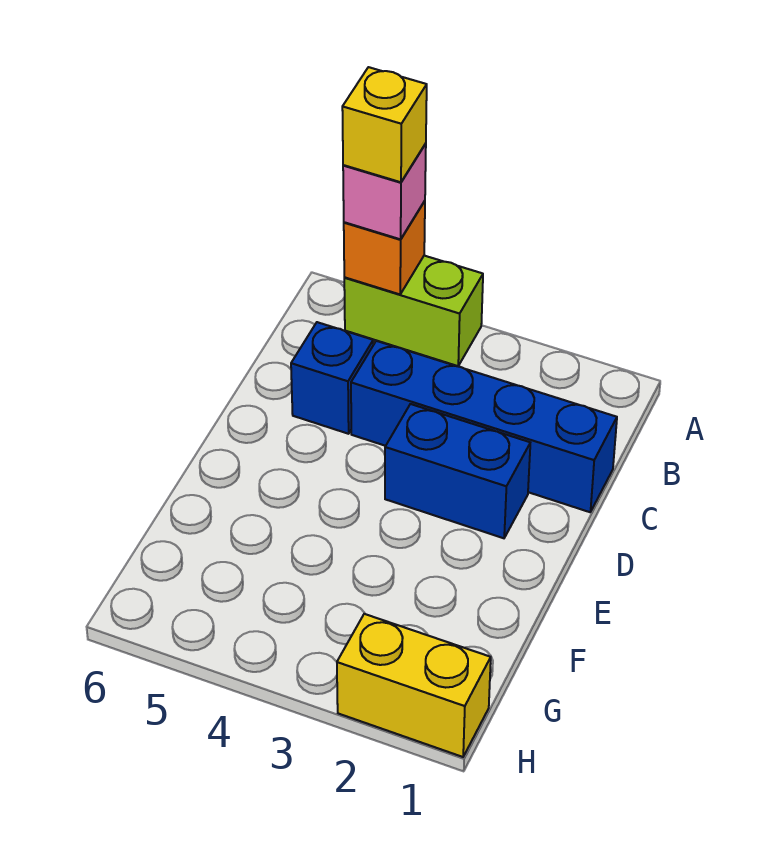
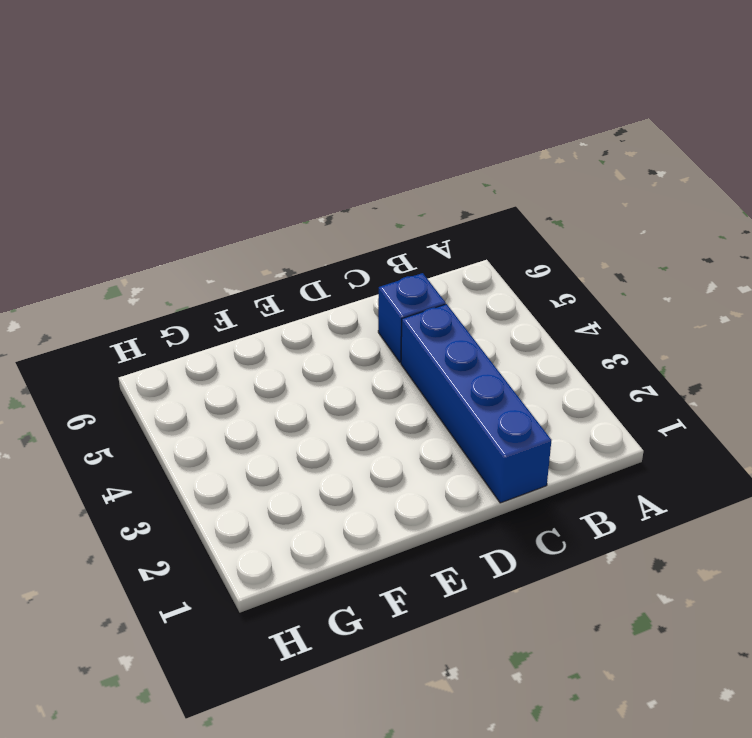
none -> lime 1x2 brick [344,256,483,366]
none -> blue 1x2 brick [385,404,530,538]

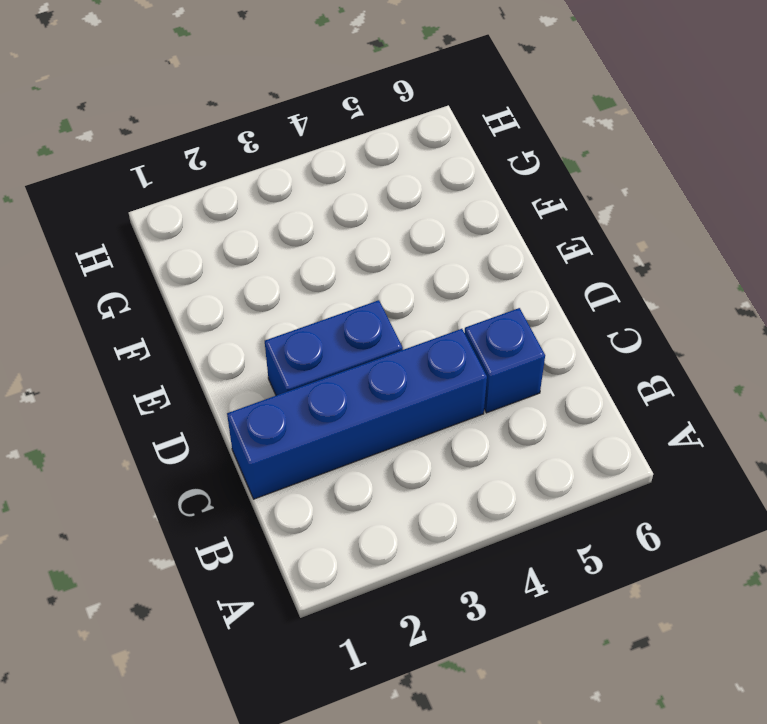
none -> lime 1x2 brick [344,256,483,366]
none -> yellow 1x2 brick [337,614,491,757]

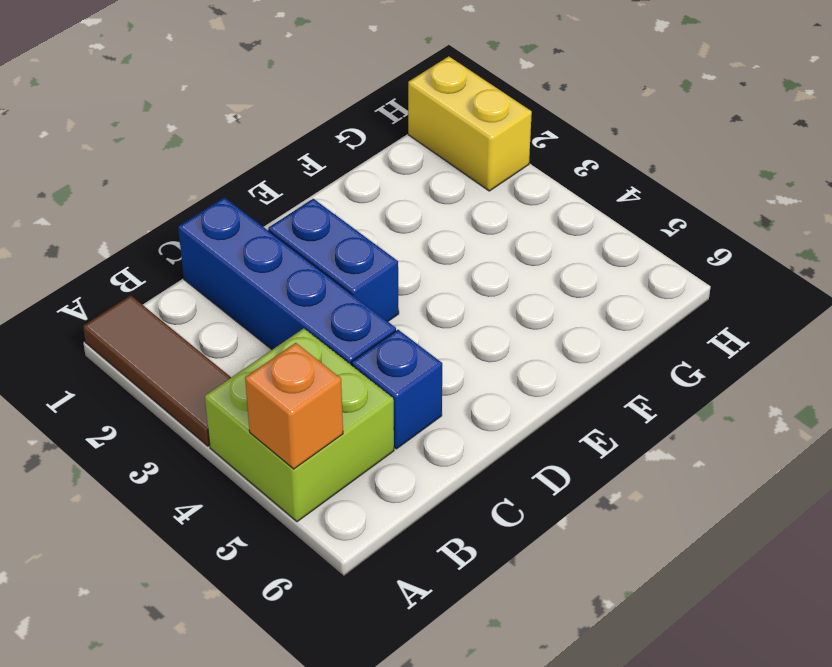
brown 1x3 tile [83,295,231,446] -> none
lime 2x2 brick [205,328,394,522] -> lime 1x2 brick [344,256,483,366]
none -> pink 1x1 brick [343,144,426,239]
none -> yellow 1x1 brick [342,67,427,182]

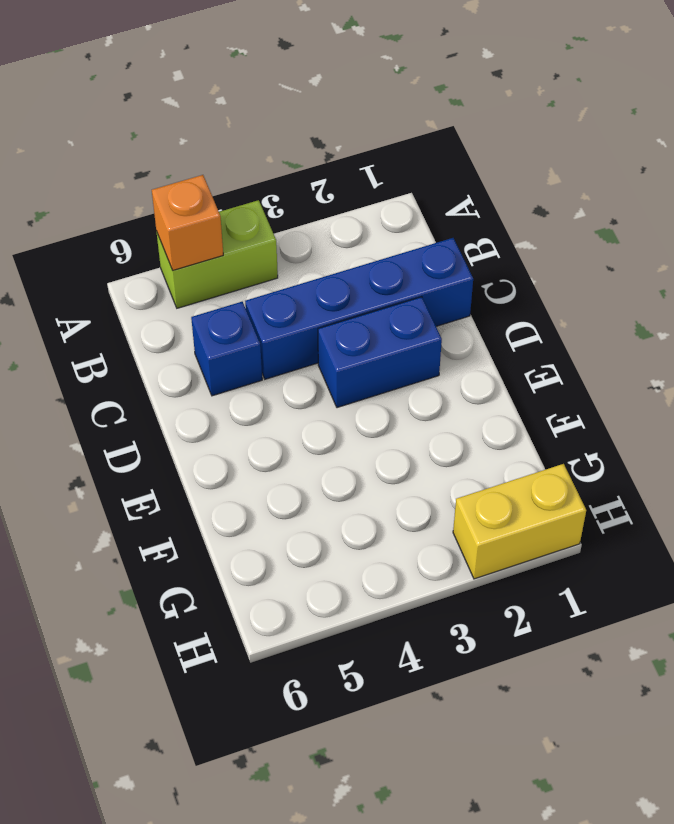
none -> pink 1x1 brick [343,144,426,239]
none -> yellow 1x1 brick [342,67,427,182]

